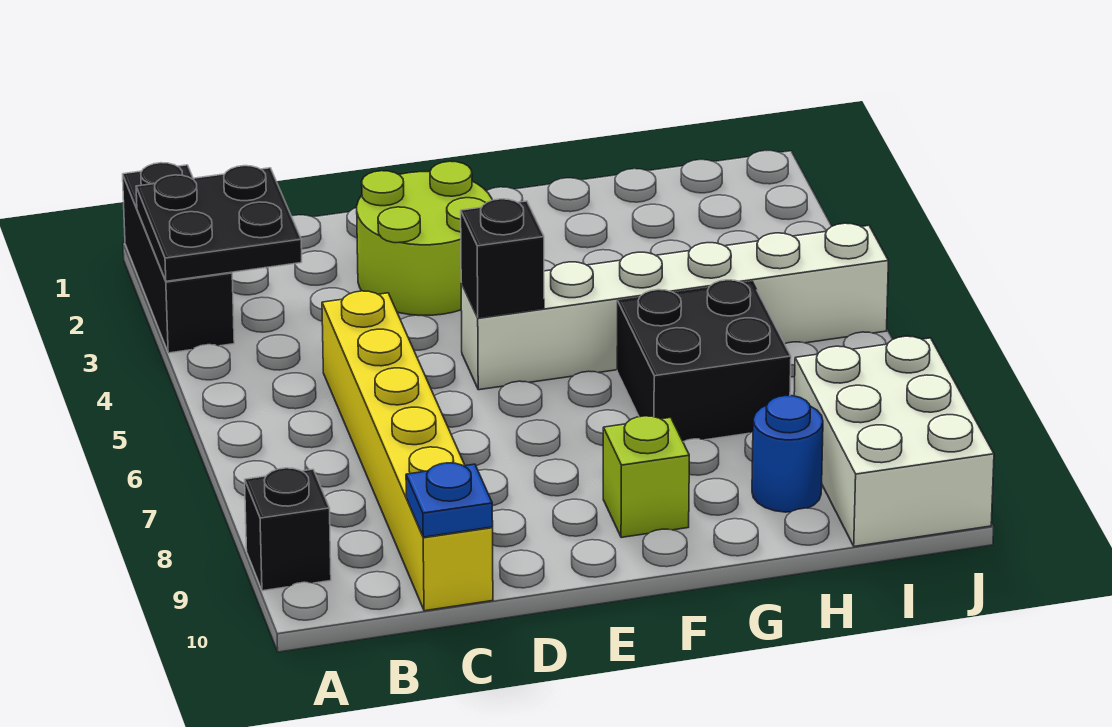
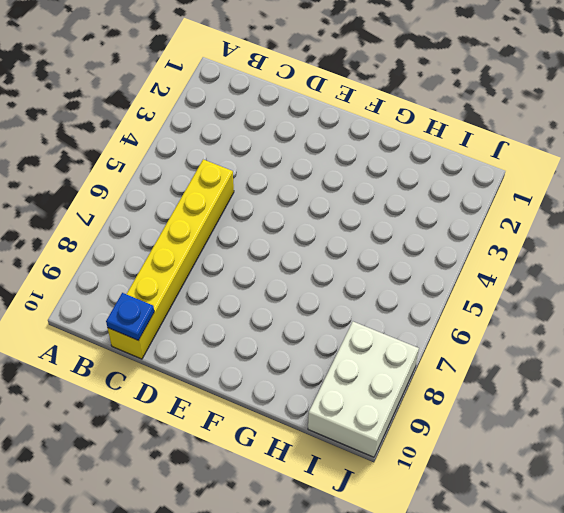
none -> black 1x3 brick [123,163,234,353]
none -> black 1x1 brick [245,468,331,591]
none -> lime 2x2 round brick [357,161,492,315]

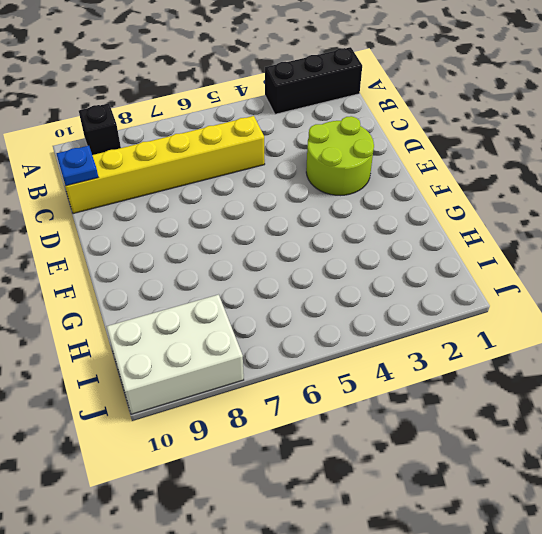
none -> white 1x6 brick [461,223,888,390]
none -> lime 1x1 brick [603,416,689,538]
none -> black 2x2 brick [617,280,791,442]

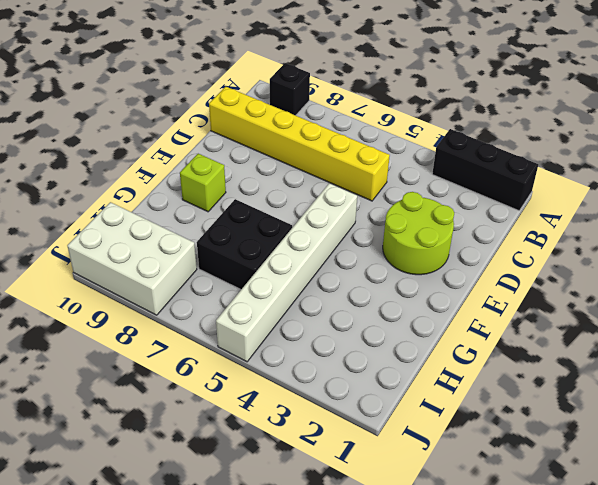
none -> blue 1x1 round brick [752,395,823,512]
none -> black 2x2 plate [136,166,302,281]
none -> blue 1x1 plate [406,463,493,537]

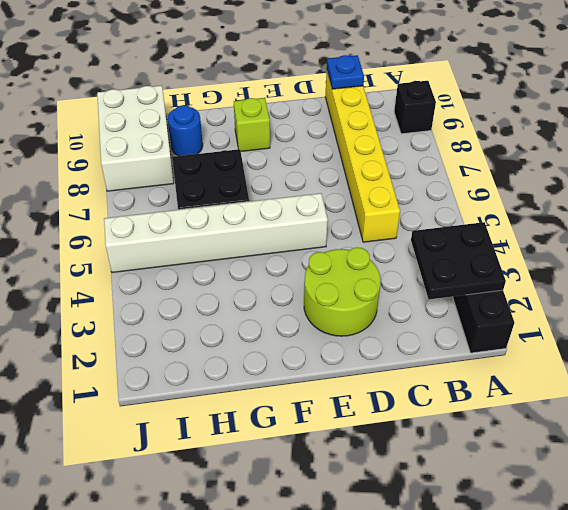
none -> black 1x1 brick [461,199,544,318]

